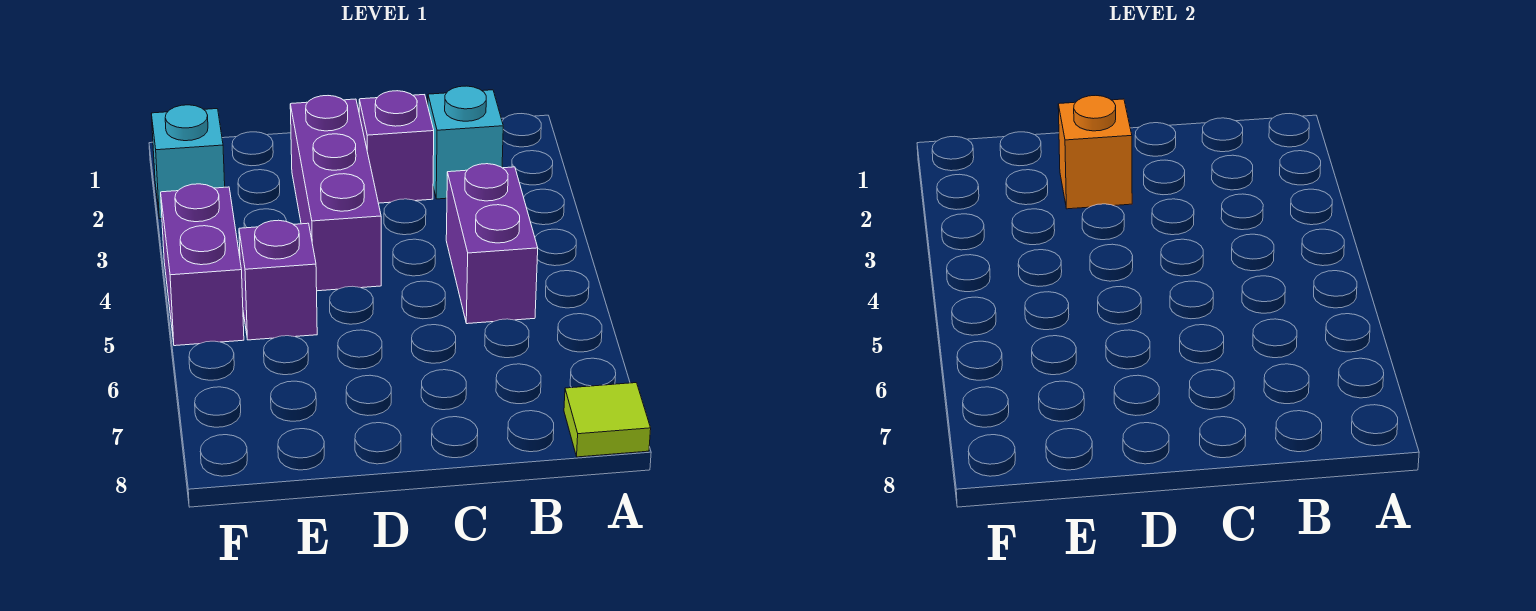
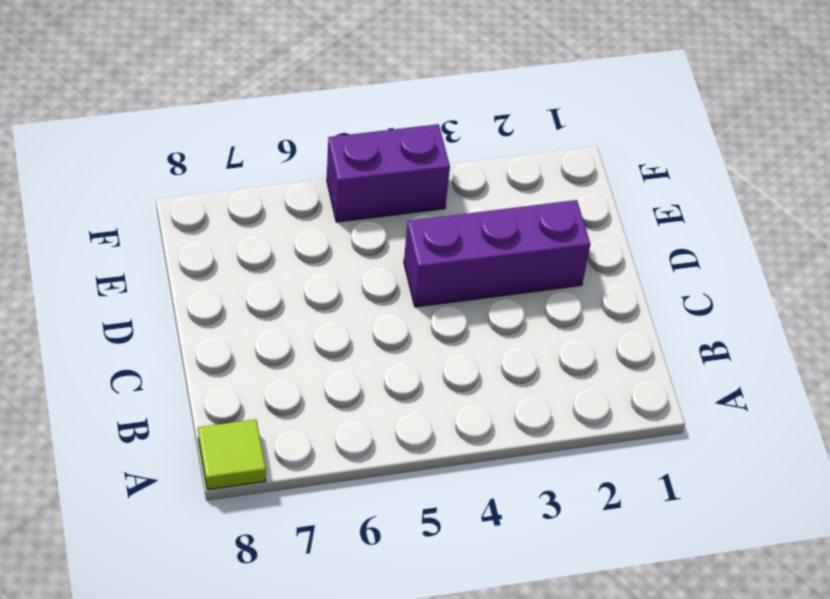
none -> cyan 1x1 brick [428,86,503,199]
none -> purple 1x2 brick [446,164,538,324]

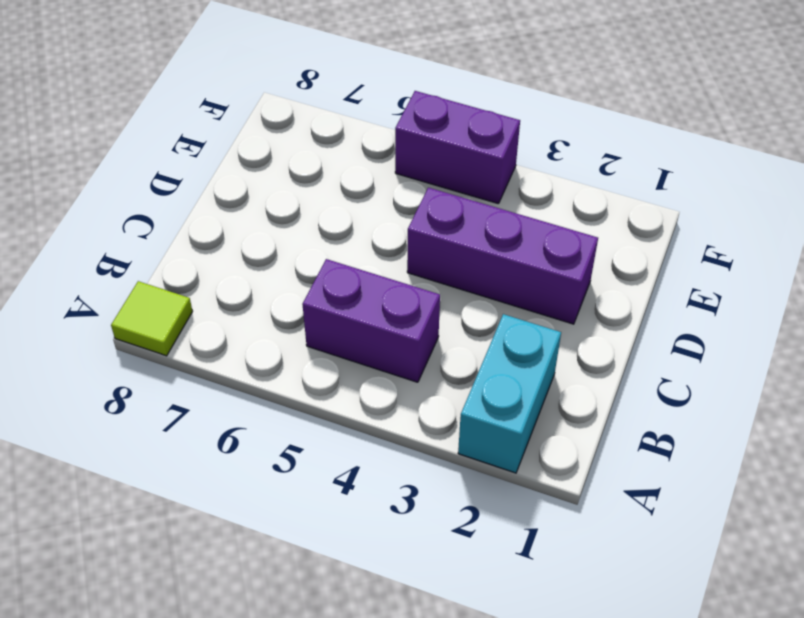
cyan 1x2 brick [458,314,561,473] -> cyan 1x1 brick [428,86,503,199]
none -> purple 1x1 brick [359,91,434,203]
none -> purple 1x1 brick [239,220,317,340]

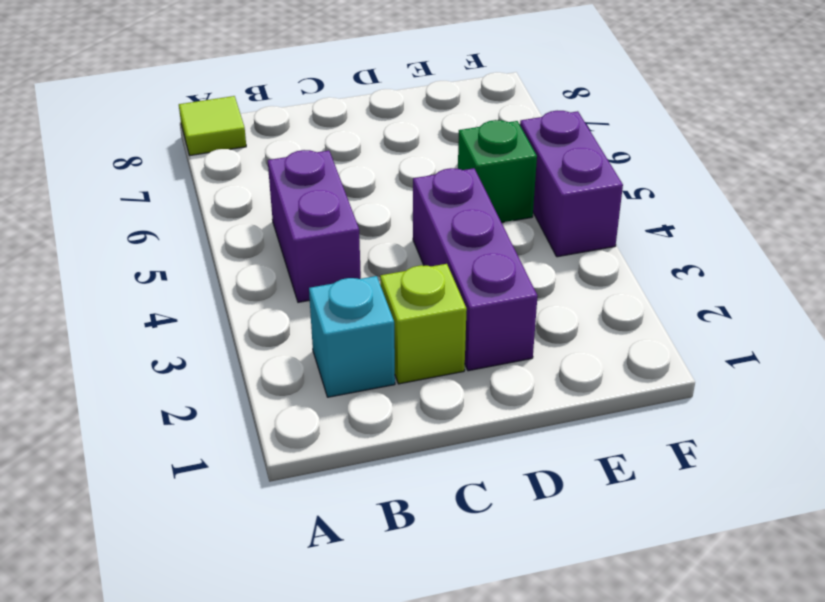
lime 1x1 brick [380,264,467,384] -> purple 1x1 brick [359,91,434,203]
green 1x1 brick [458,120,537,223] -> purple 1x1 brick [239,220,317,340]
none -> cyan 1x1 brick [151,105,225,219]
none -> orange 1x1 brick [1058,96,1132,209]

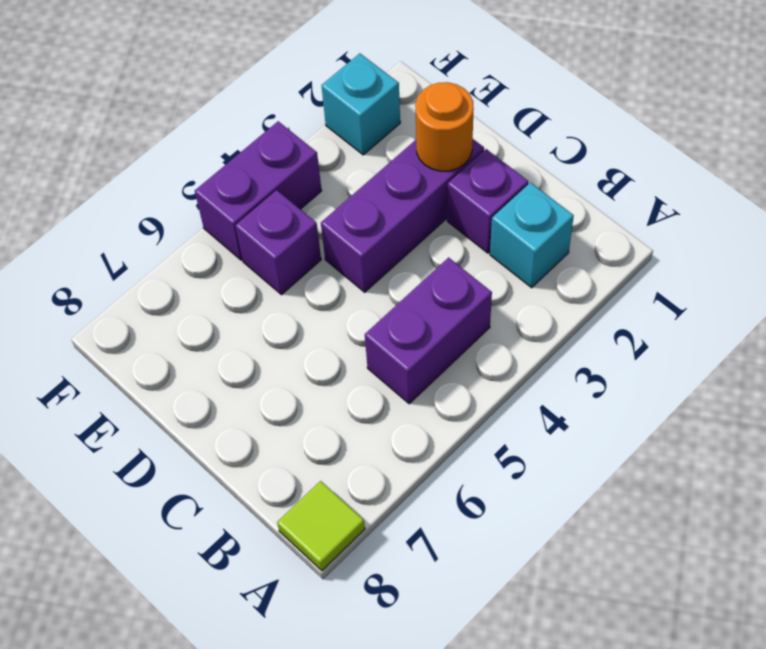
orange 1x1 round brick [415,82,474,171] -> orange 1x1 brick [1058,96,1132,209]

